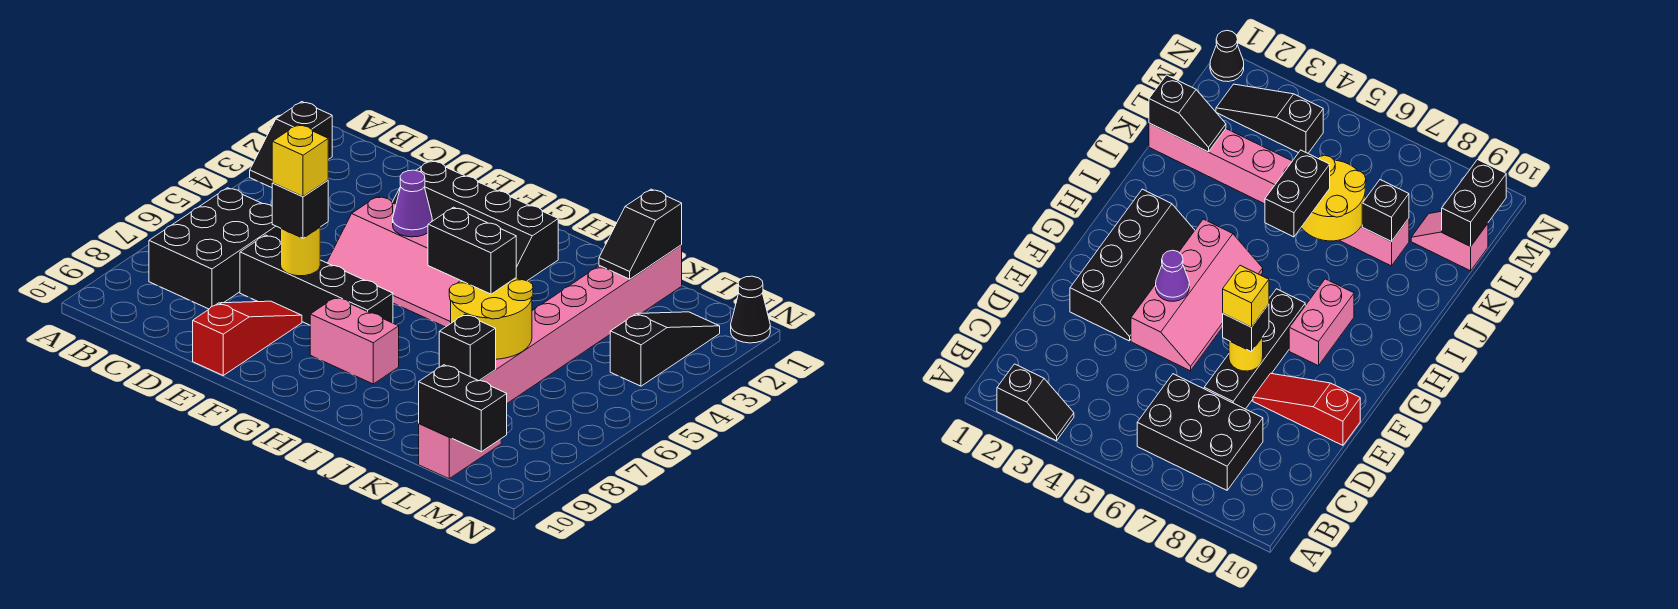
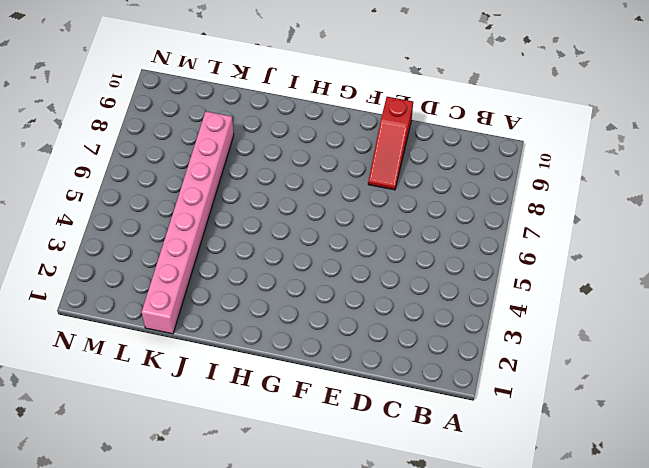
none -> black 1x2 slope [250,102,332,188]
none -> black 2x3 brick [149,188,281,309]
none -> black 1x4 brick [240,235,393,325]

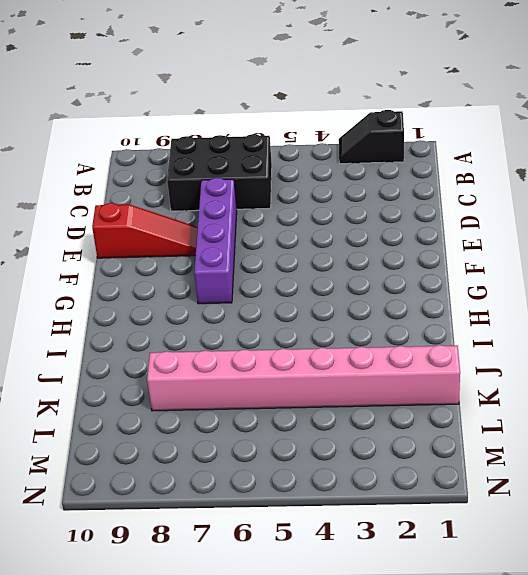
purple 1x4 brick [194,178,237,304] -> black 1x4 brick [240,235,393,325]
none -> black 2x4 slope [392,161,559,281]
none -> pink 2x4 slope [327,196,460,327]
none -> pink 1x2 brick [310,297,399,384]

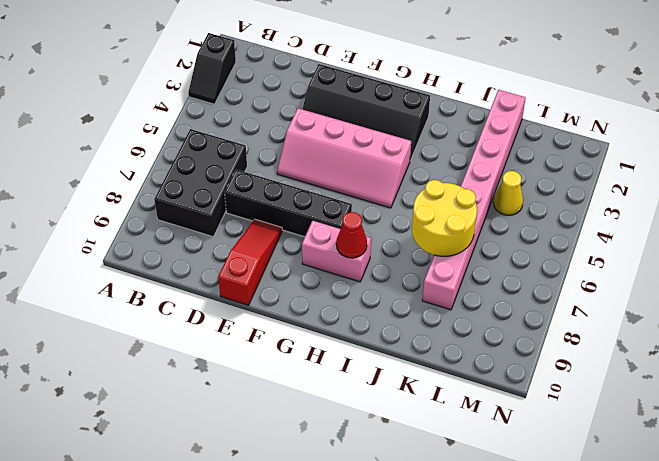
red 1x1 cone [336,212,367,258] -> none
yellow 1x1 cone [493,171,523,215] -> none
none -> pink 1x2 slope [419,424,501,479]
none -> black 1x3 slope [610,312,720,386]
none -> black 1x1 cone [731,276,770,343]

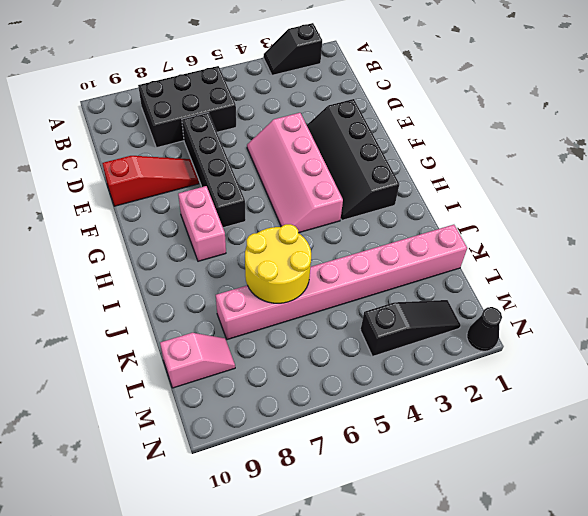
none -> yellow 1x1 round brick [281,228,320,276]
none -> purple 1x1 cone [393,170,432,237]
none -> black 1x2 slope [599,189,682,279]

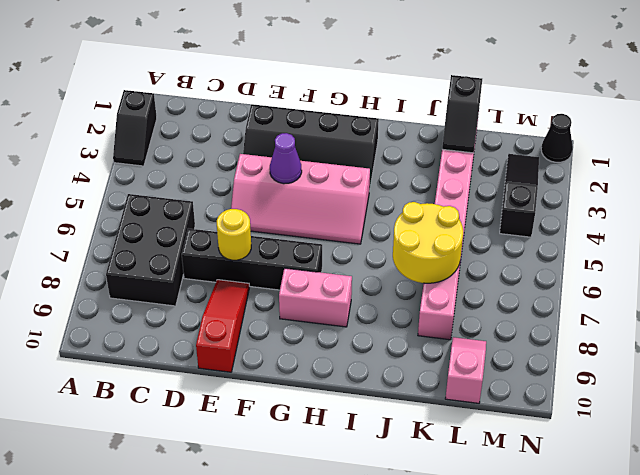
none -> black 1x1 brick [439,314,496,381]
none -> black 1x2 brick [419,365,507,452]
none -> black 1x1 brick [272,180,328,238]

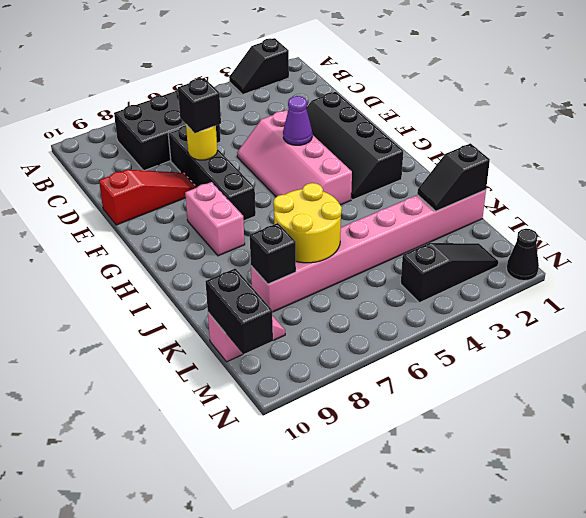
none -> black 1x2 brick [428,207,516,294]
none -> yellow 1x1 brick [272,124,328,196]

